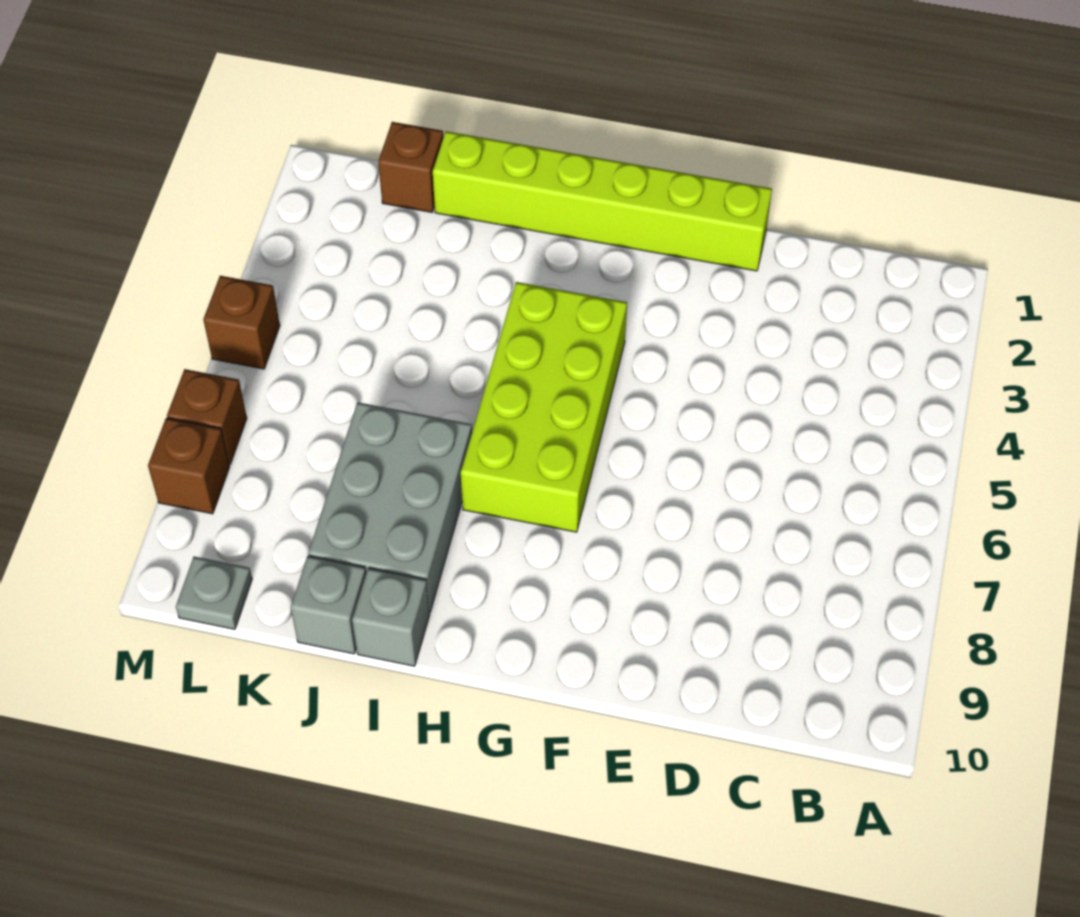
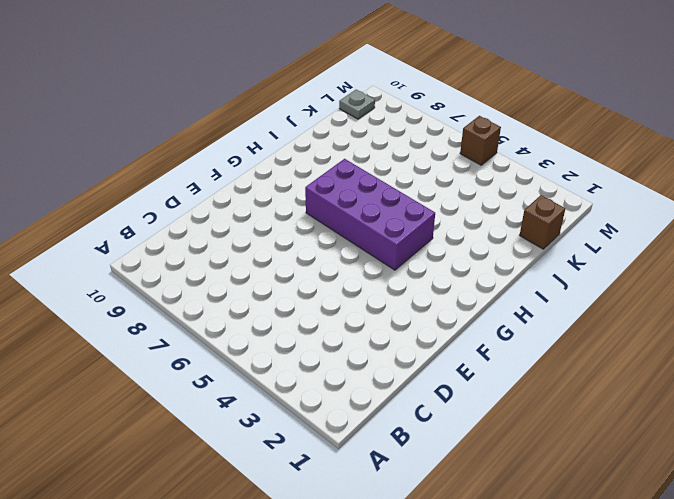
purple 2x4 brick [305,159,435,270] -> lime 2x4 brick [461,282,627,532]
none -> lime 1x6 brick [433,131,772,271]
none -> grey 2x3 brick [308,402,472,612]

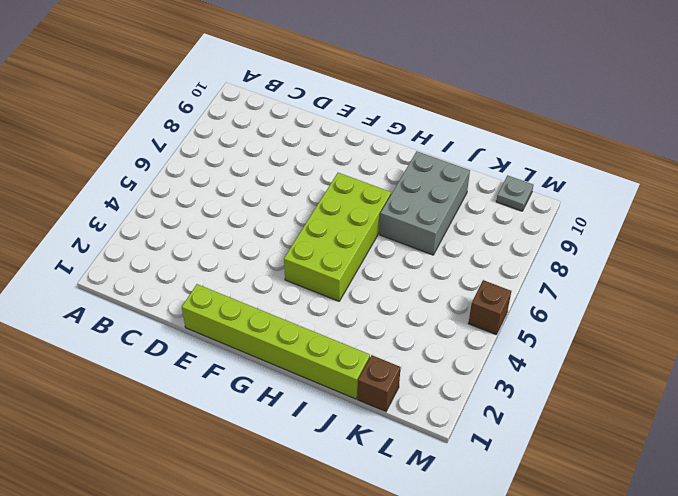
none -> grey 1x1 brick [352,568,430,666]
none -> grey 1x1 brick [291,556,366,654]

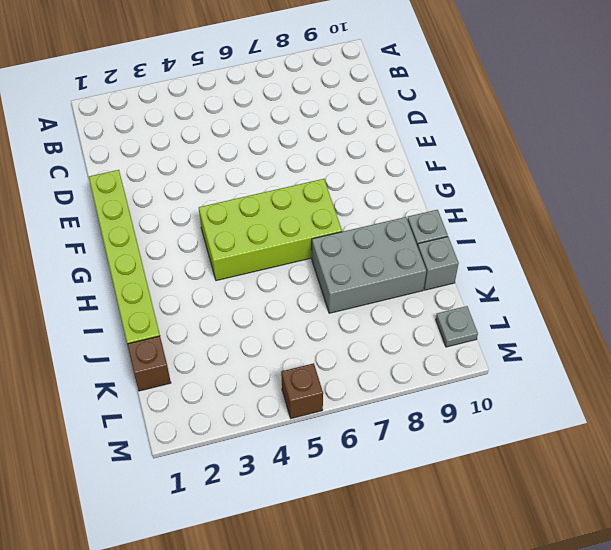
none -> brown 1x1 brick [167,369,247,464]
none -> brown 1x1 brick [148,418,230,514]

